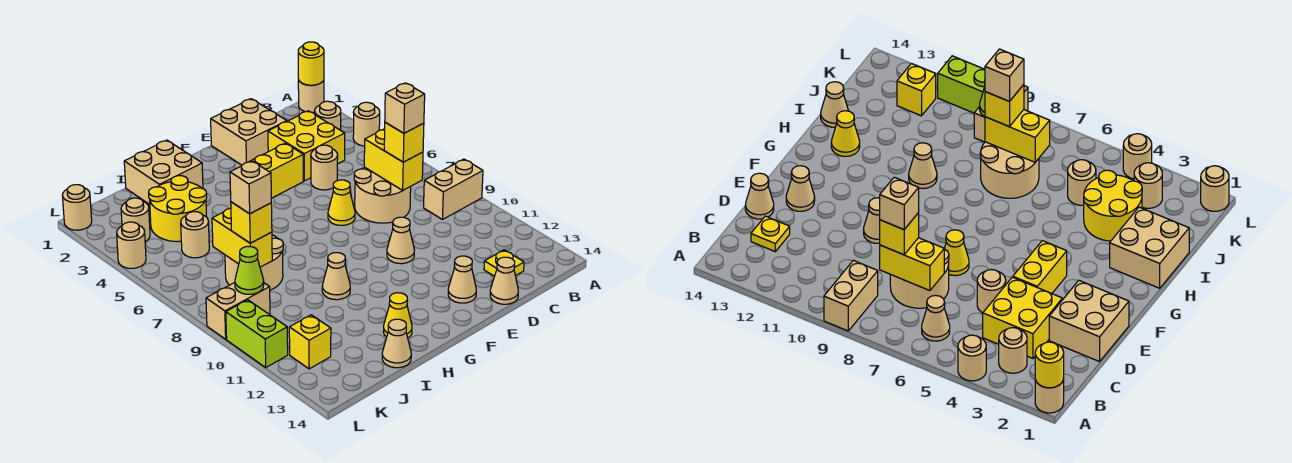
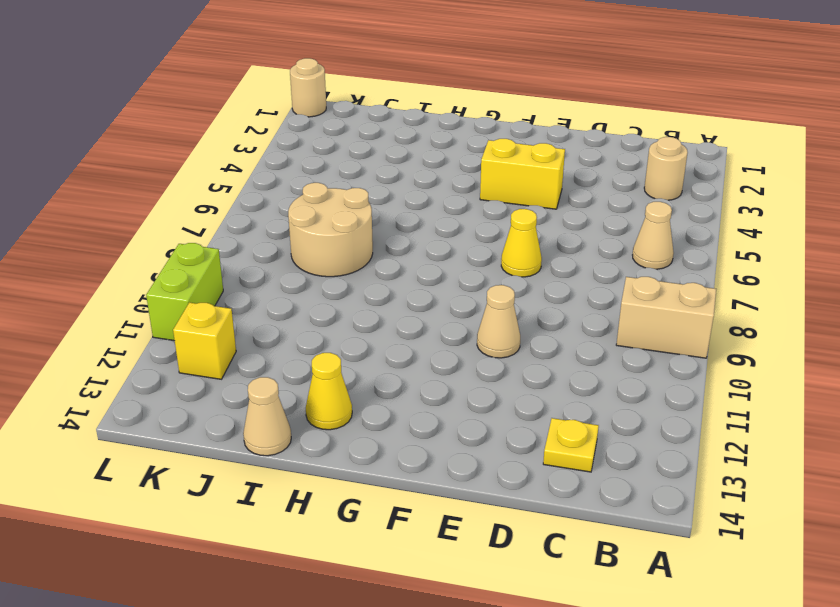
none -> tan 1x1 round brick [298,80,324,112]
none -> tan 1x1 round brick [353,102,380,146]
none -> yellow 2x2 brick [268,111,345,181]
none -> tan 2x2 round brick [354,167,411,223]

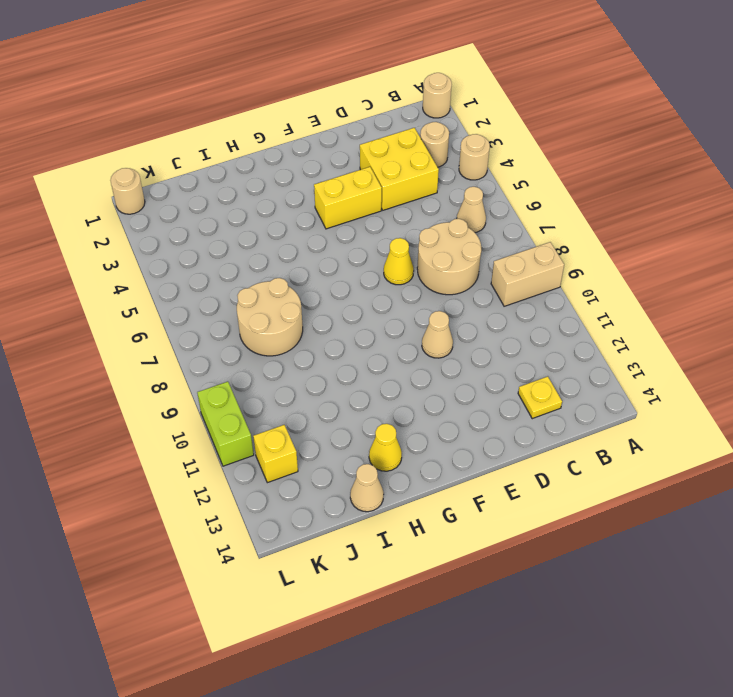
none -> tan 2x2 brick [211,99,287,165]
none -> tan 1x1 round brick [311,145,338,190]
none -> tan 1x1 cone [490,257,518,304]
none -> tan 1x1 cone [448,256,476,303]

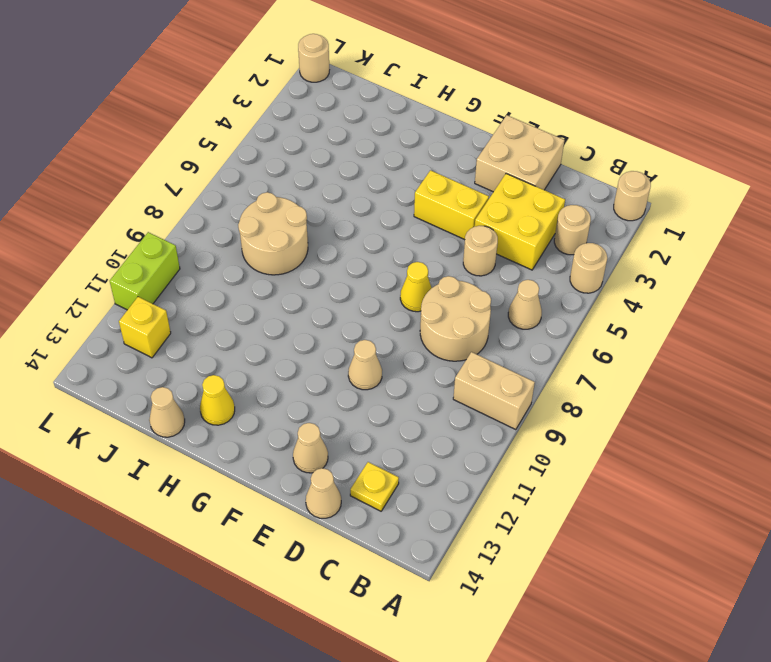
none -> tan 2x2 brick [124,140,203,204]
none -> tan 1x1 cone [322,253,350,300]
none -> yellow 2x2 round brick [149,176,207,242]
none -> tan 1x1 round brick [181,212,209,258]

